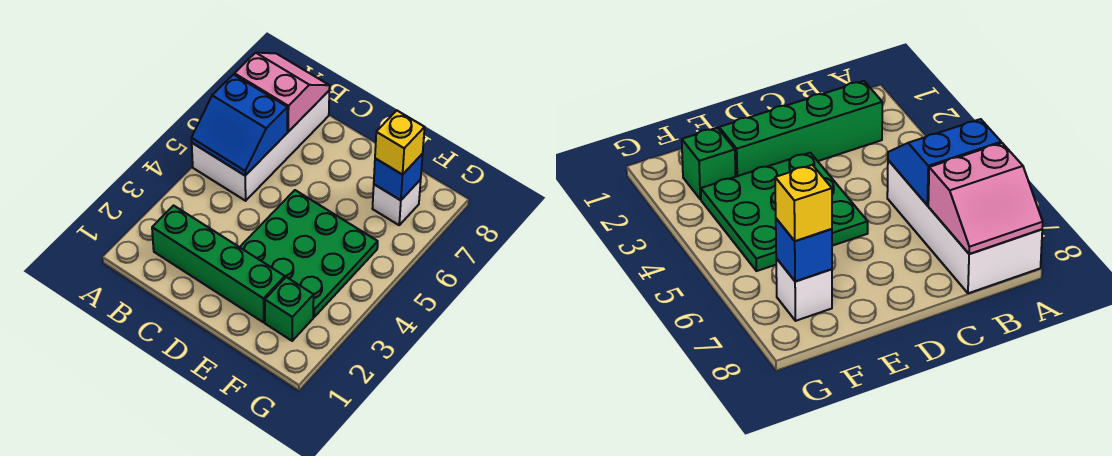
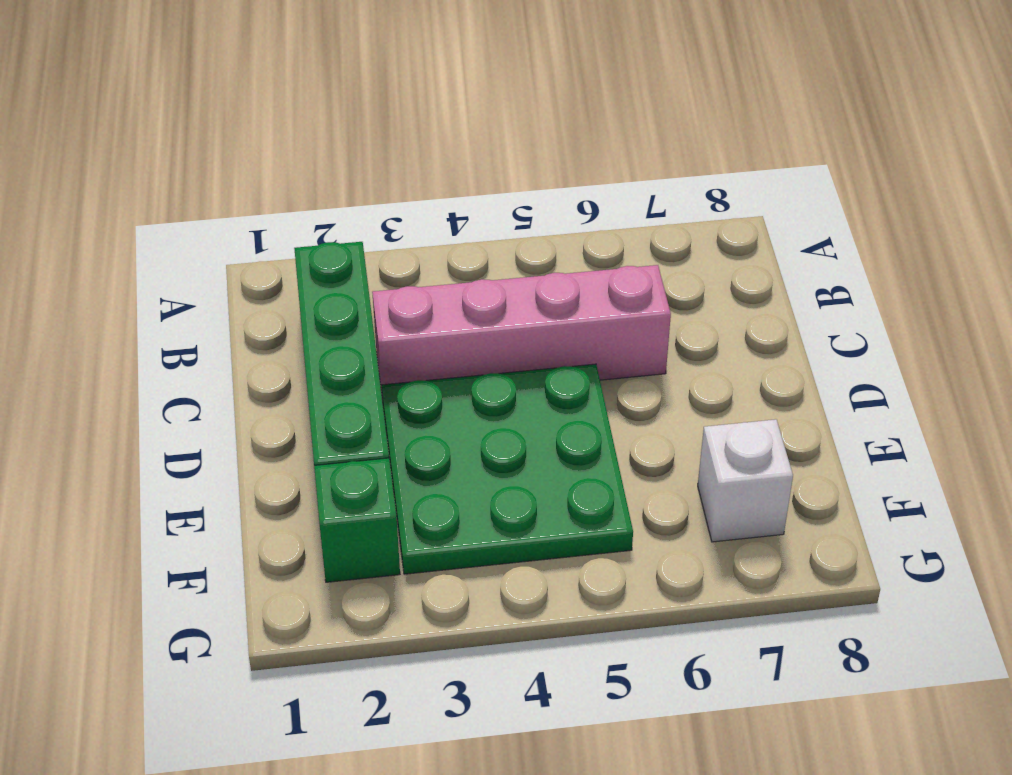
pink 1x4 brick [372,265,671,400] -> none
none -> white 2x4 brick [192,91,329,201]
none -> blue 2x2 slope [191,75,287,175]

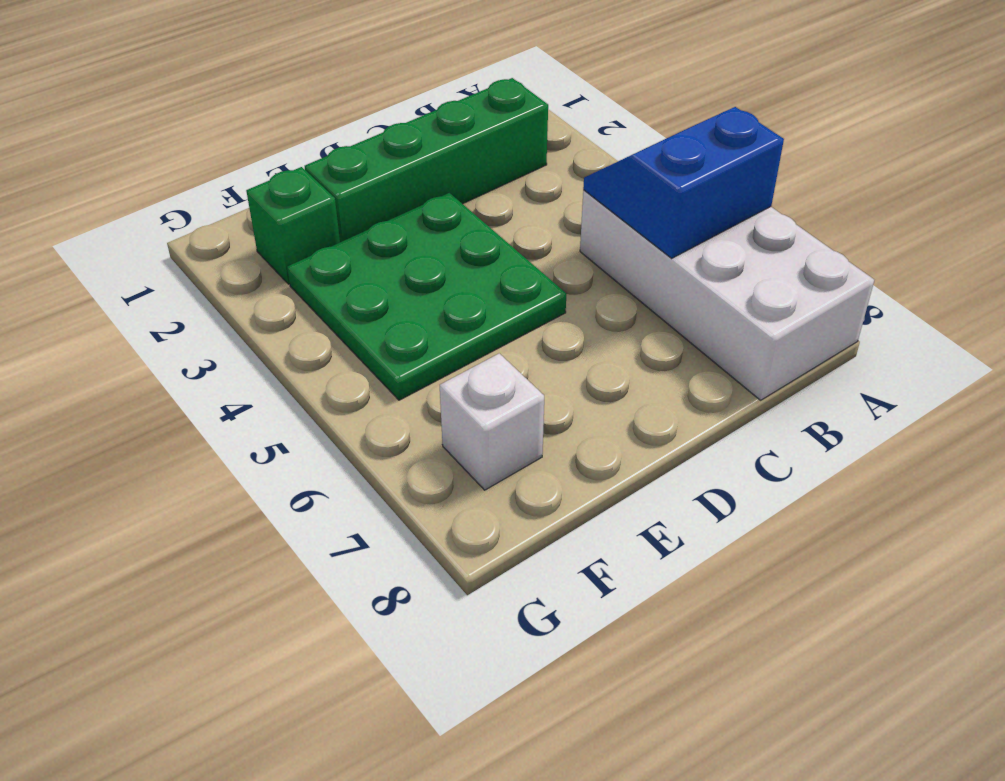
none -> pink 2x2 slope [234,53,330,132]
none -> blue 1x1 brick [374,154,423,200]

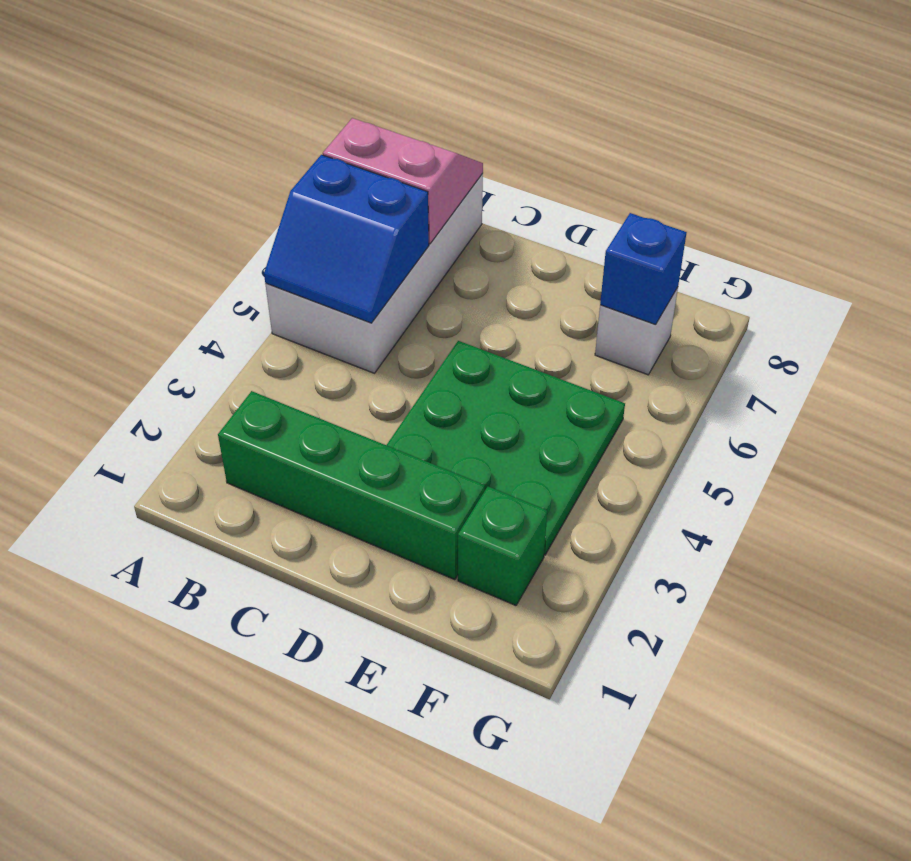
none -> yellow 1x1 brick [375,111,425,175]

